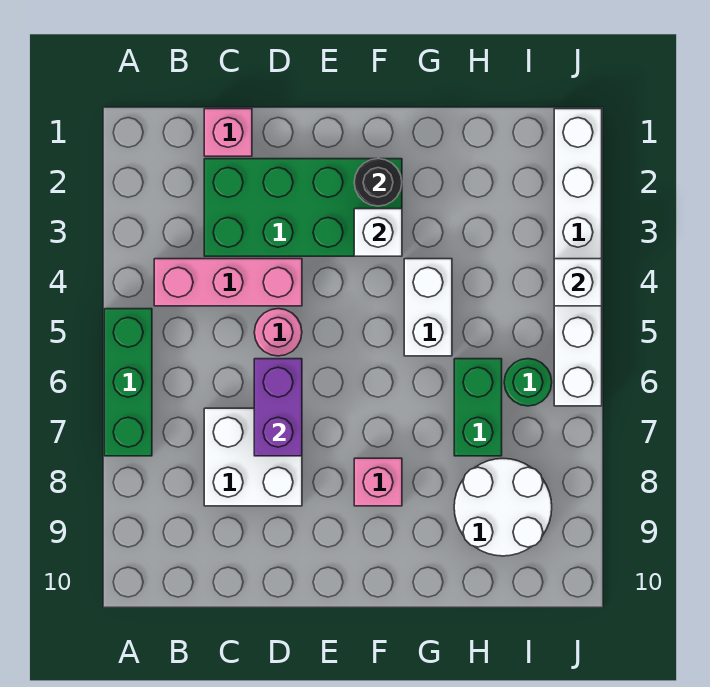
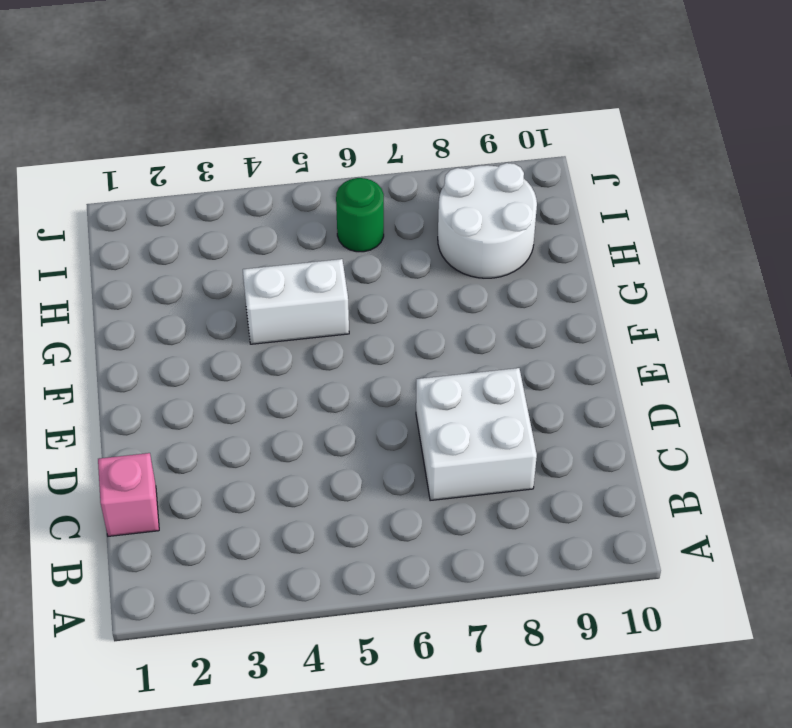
none -> green 1x3 brick [104,309,152,456]
none -> pink 1x3 brick [154,259,302,306]
none -> green 2x4 brick [204,159,402,256]

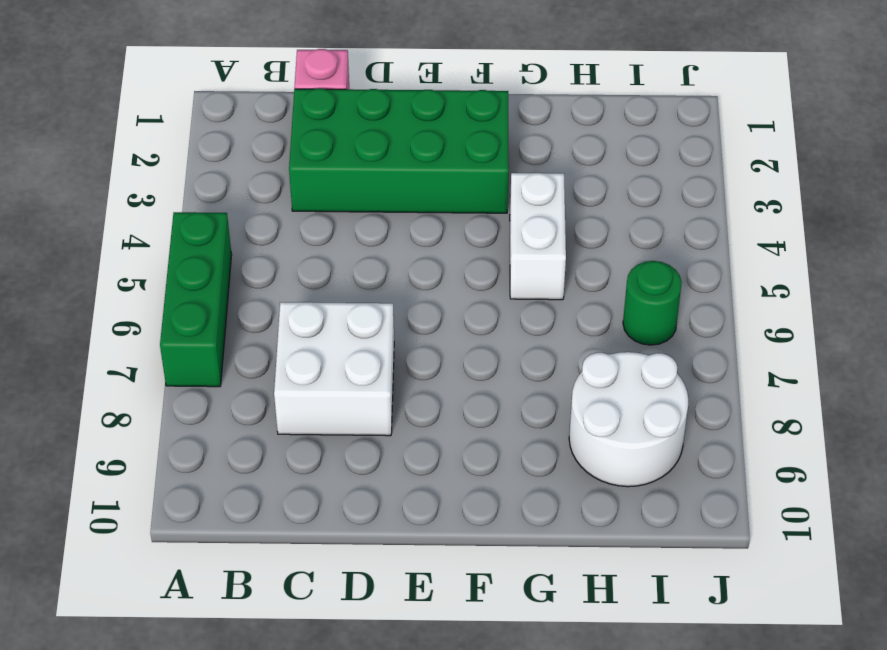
none -> pink 1x3 brick [154,259,302,306]
none -> pink 1x1 round brick [254,309,302,356]
none -> pink 1x1 brick [354,458,402,506]

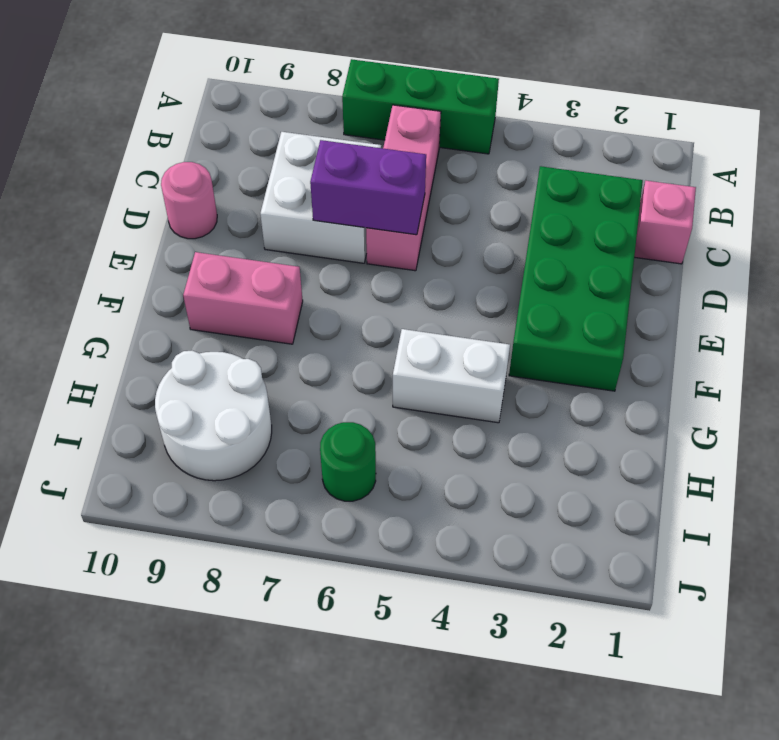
pink 1x3 brick [366,105,441,271] -> pink 1x3 brick moved to [154,259,302,306]
pink 1x1 round brick [161,162,217,239] -> pink 1x1 round brick moved to [254,309,302,356]
pink 1x2 brick [183,252,303,344] -> pink 1x1 brick [354,458,402,506]
none -> green 1x2 brick [454,359,502,456]
none -> white 1x6 brick [554,109,602,406]
none -> black 1x1 round brick [354,159,402,206]

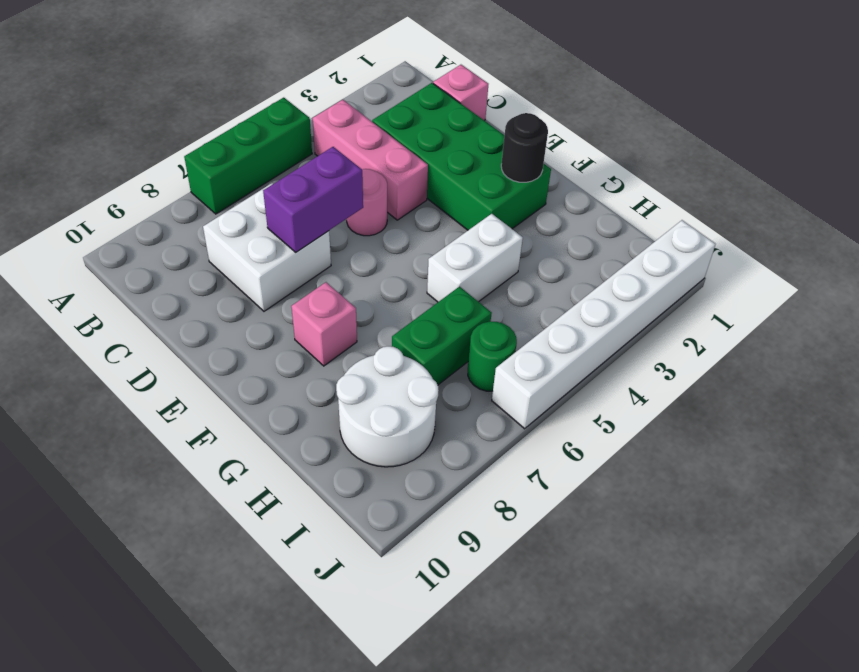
none -> white 1x1 brick [354,209,402,256]
none -> white 1x1 brick [554,259,602,306]

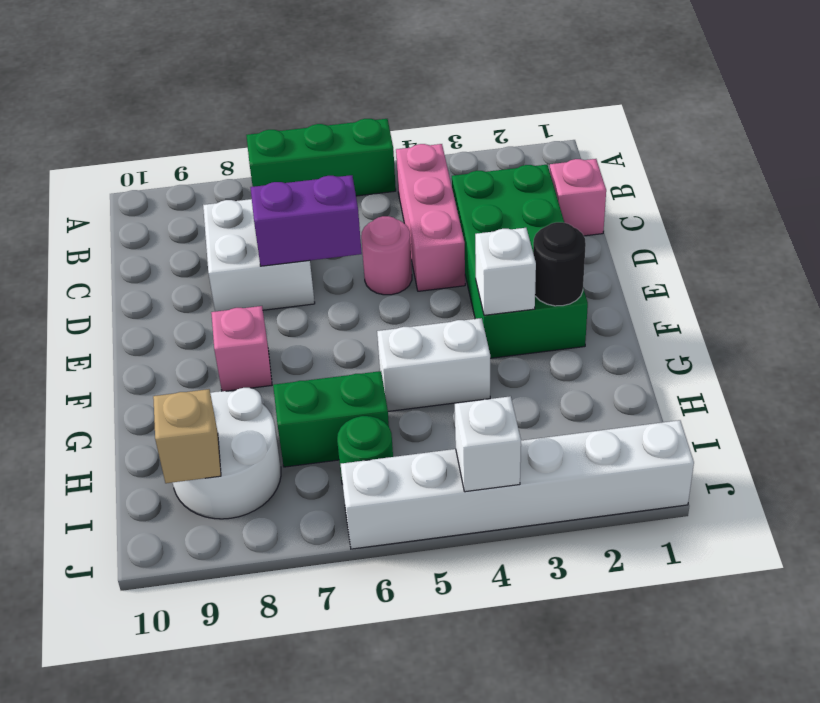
tan 1x1 brick [153,389,221,483] -> none

